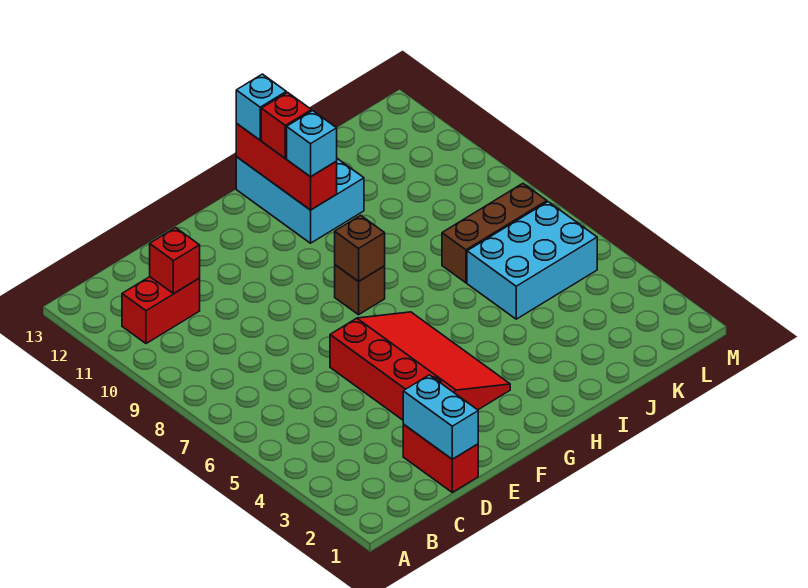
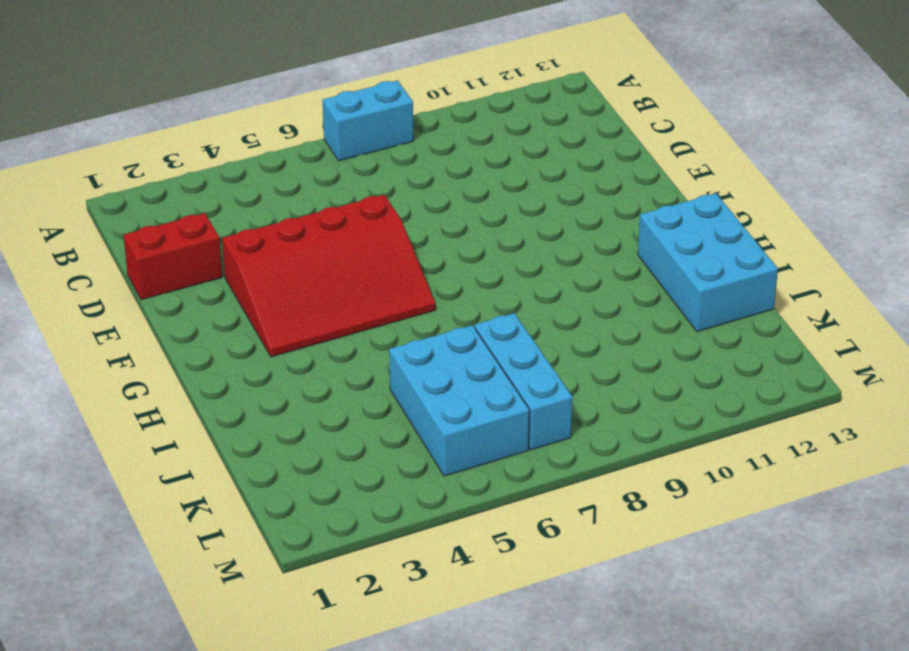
cyan 1x2 brick [323,80,413,161] -> cyan 1x2 brick moved to [403,375,478,459]
cyan 2x3 brick [638,193,778,332] -> cyan 2x3 brick turned to [236,157,364,243]
cyan 1x3 brick [474,313,573,450] -> brown 1x3 brick [442,184,547,283]
none -> red 1x2 brick [122,277,200,344]
none -> brown 1x1 brick [335,265,385,315]
none -> red 1x1 brick [150,228,200,294]

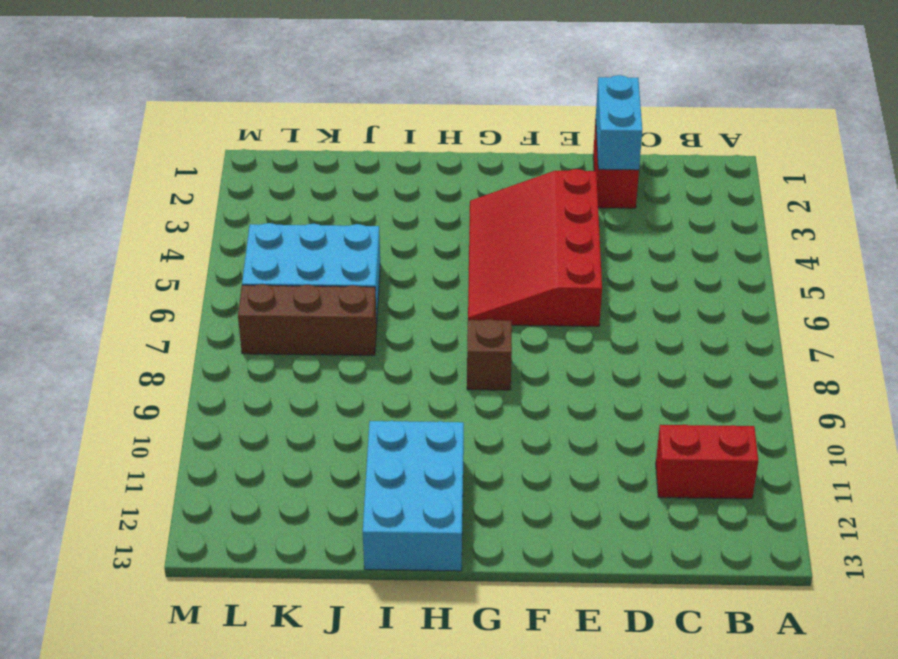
none -> red 1x1 brick [150,228,200,294]
none -> brown 1x1 brick [335,215,385,282]
none -> red 1x3 brick [236,124,337,210]

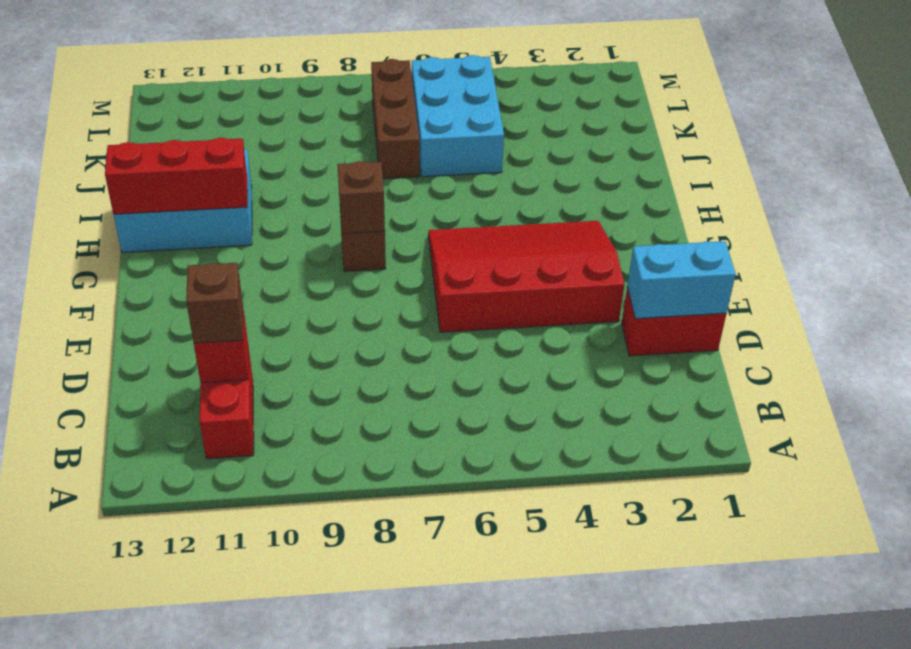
brown 1x1 brick [186,263,243,343] -> none
none -> cyan 1x1 brick [287,111,337,177]
none -> red 1x1 brick [261,92,311,158]
none -> cyan 1x1 brick [236,74,286,140]

